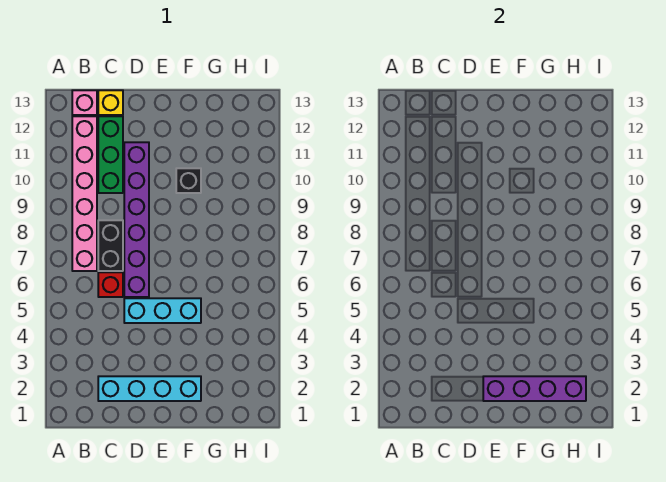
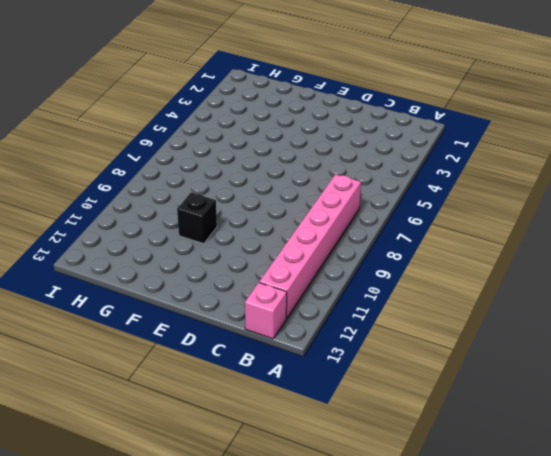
none -> cyan 1x4 brick [98,376,201,401]
none -> red 1x1 brick [98,272,123,297]

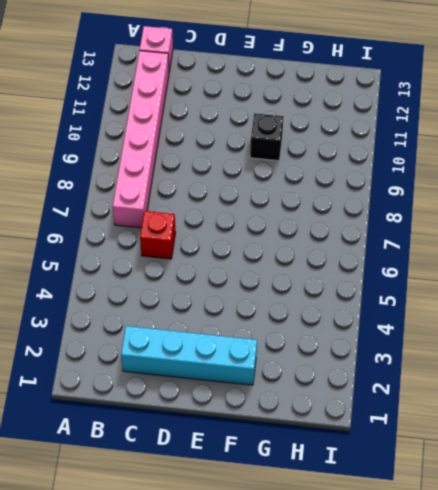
none -> black 1x2 brick [98,220,123,271]
none -> green 1x3 brick [98,116,123,193]

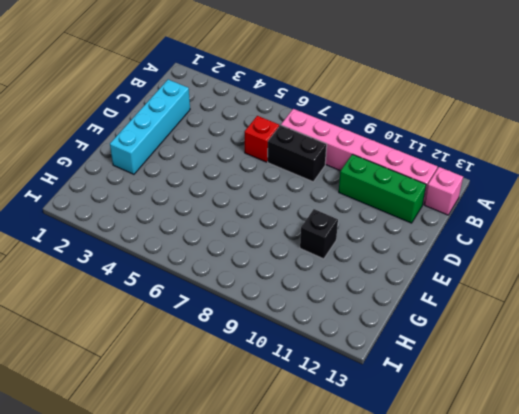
none -> yellow 1x1 brick [98,90,123,115]
none -> cyan 1x3 brick [124,298,201,323]

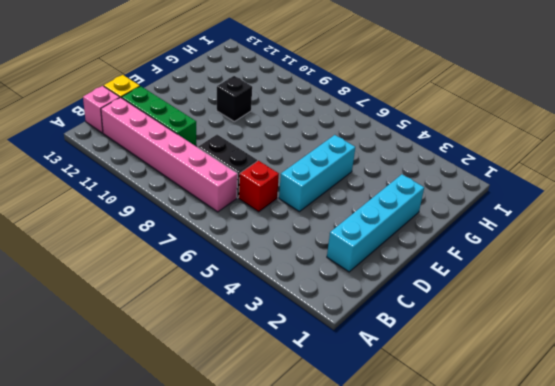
none -> purple 1x6 brick [124,142,149,297]
none -> purple 1x4 brick [483,376,586,401]

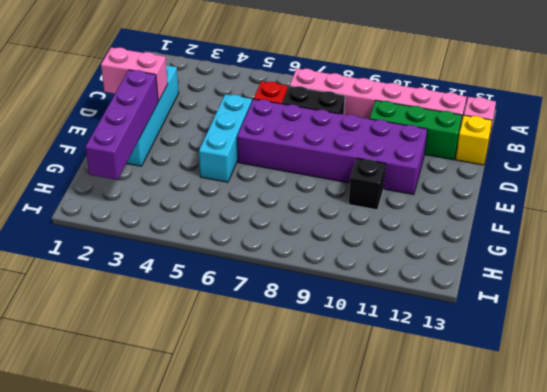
pink 1x2 brick [101,48,168,101] -> none
purple 2x6 brick [237,99,427,195] -> purple 1x6 brick [124,142,149,297]

